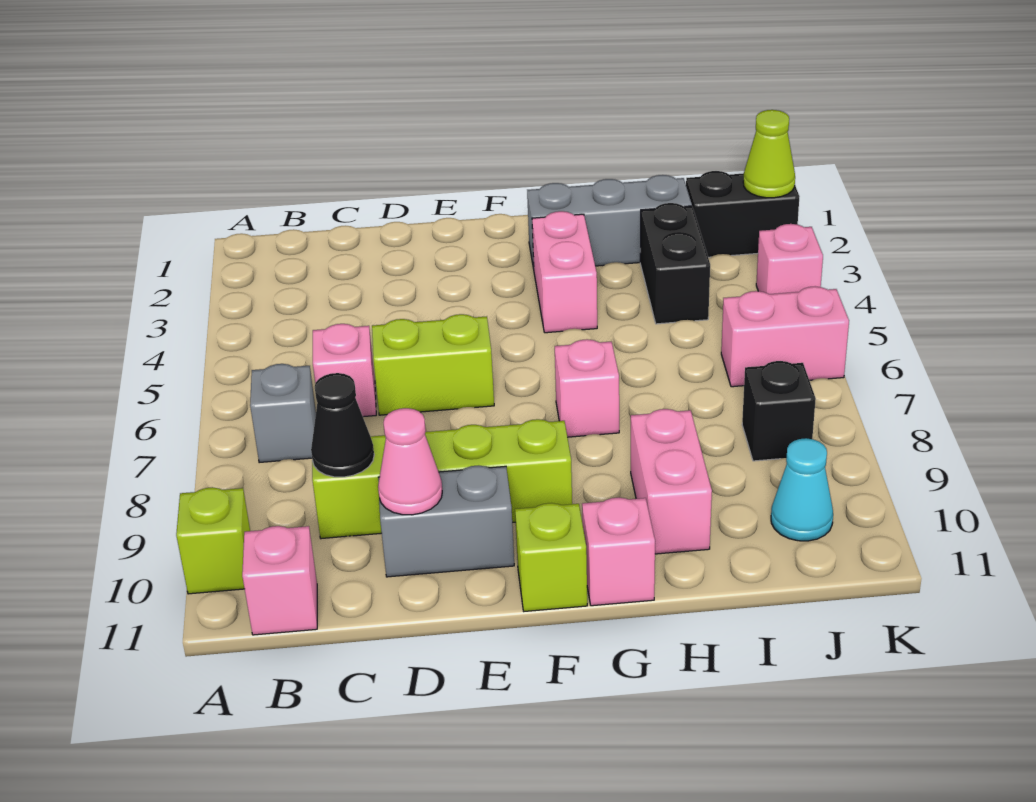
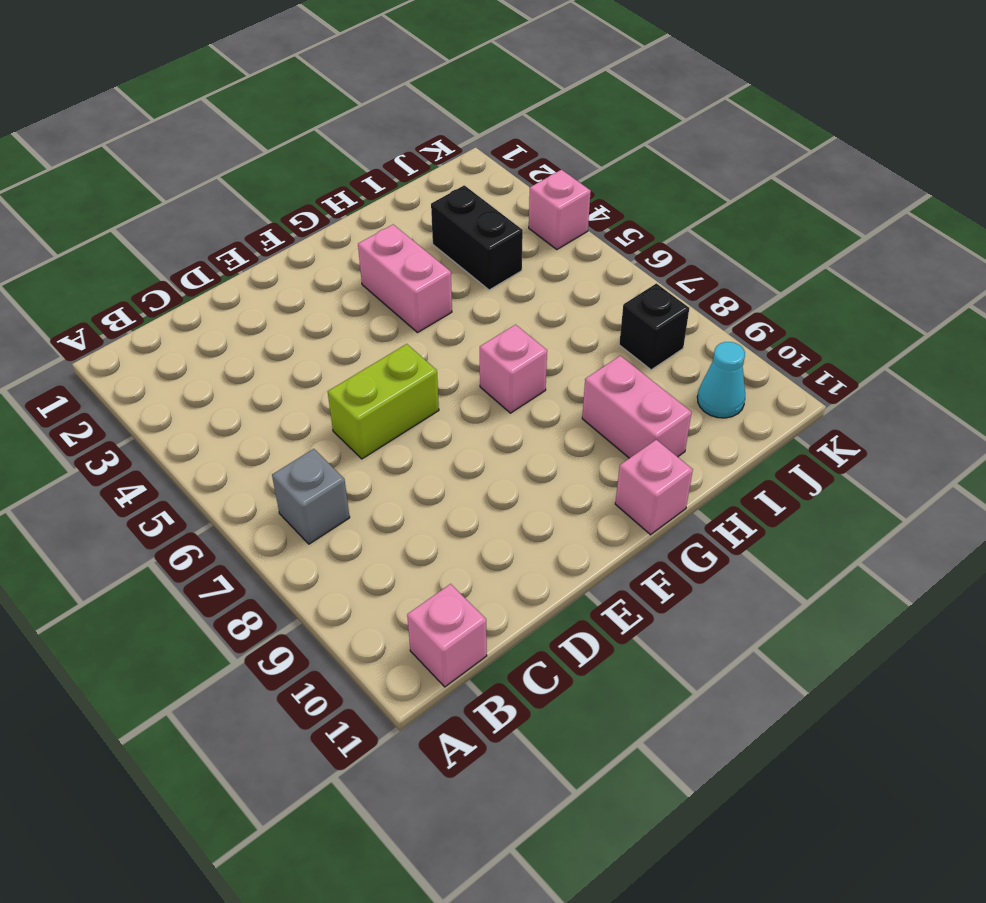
none -> lime 1x1 brick [176,487,250,594]
none -> pink 1x1 brick [313,324,376,417]
none -> lime 1x4 brick [312,419,572,539]

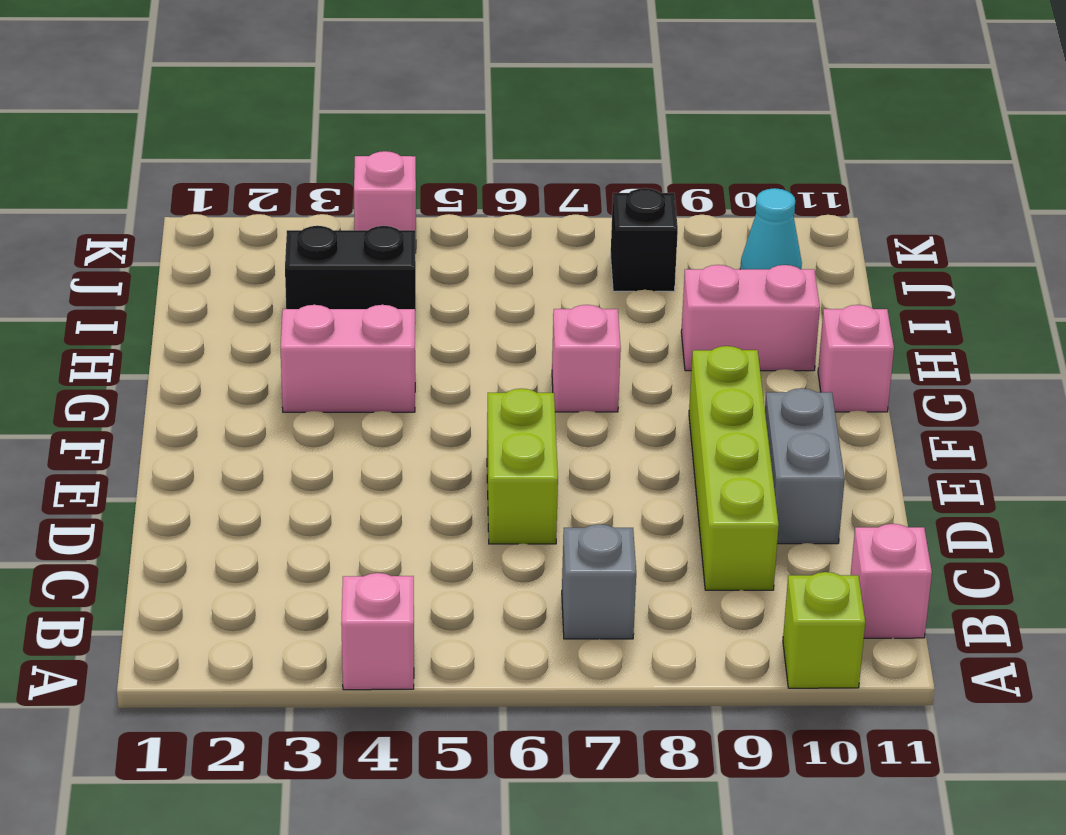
pink 1x1 brick [341,573,414,690] -> pink 1x1 brick moved to [313,324,376,417]
none -> lime 1x1 brick [515,503,587,611]
none -> grey 1x3 brick [527,175,692,269]
none -> black 1x2 brick [686,171,800,257]

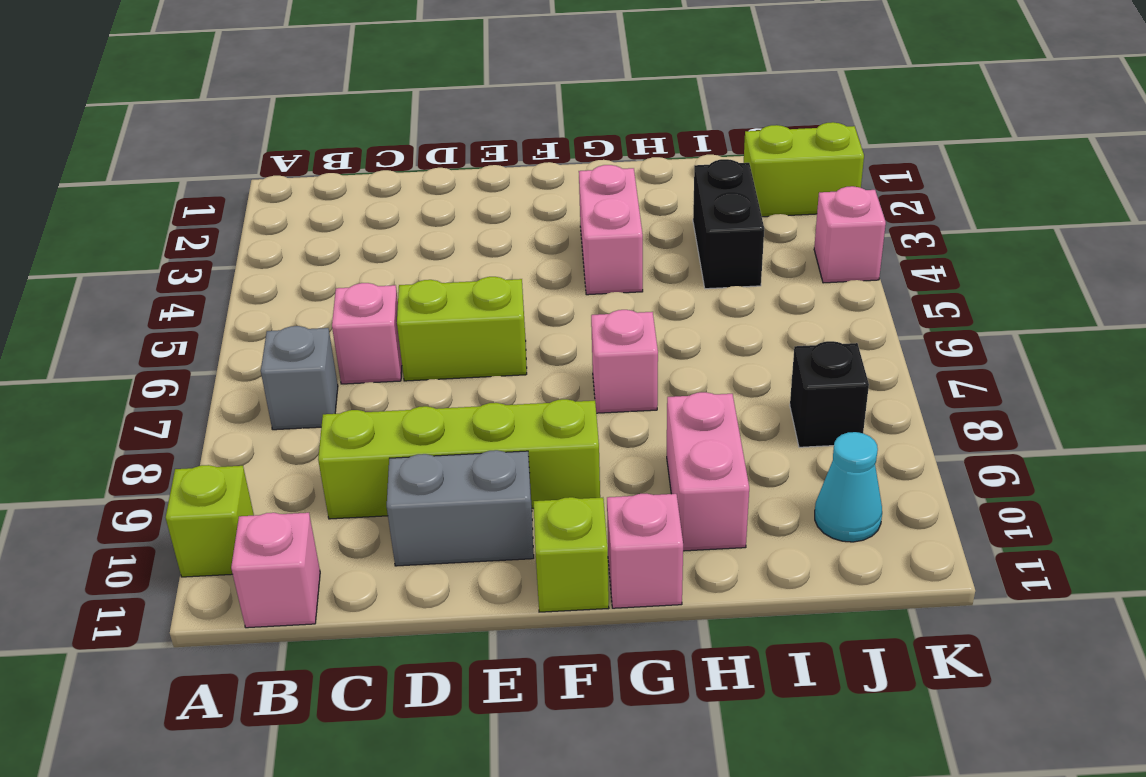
lime 1x2 brick [744,122,864,217] -> black 1x2 brick [686,171,800,257]
none -> grey 1x3 brick [527,175,692,269]
none -> pink 1x2 brick [721,287,849,387]
none -> black 1x1 cone [311,373,374,477]

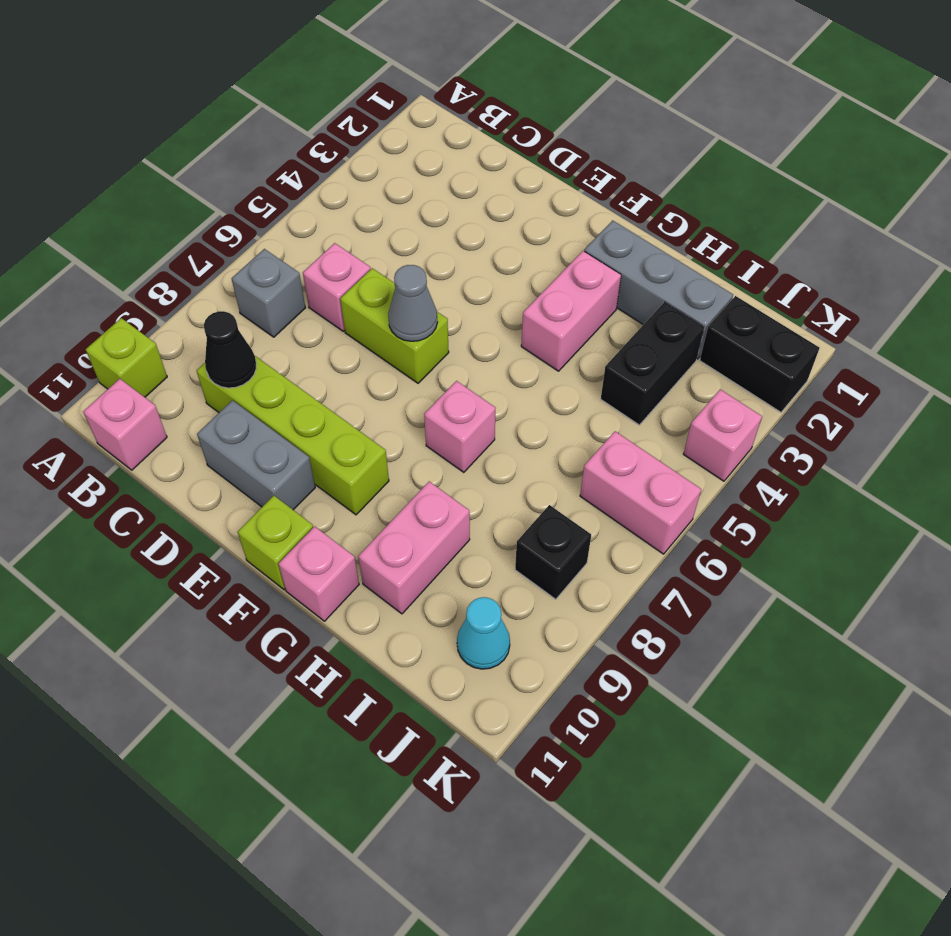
grey 1x1 cone [388,265,437,341] -> none
none -> pink 1x1 cone [378,408,442,515]
none -> lime 1x1 cone [743,110,795,198]

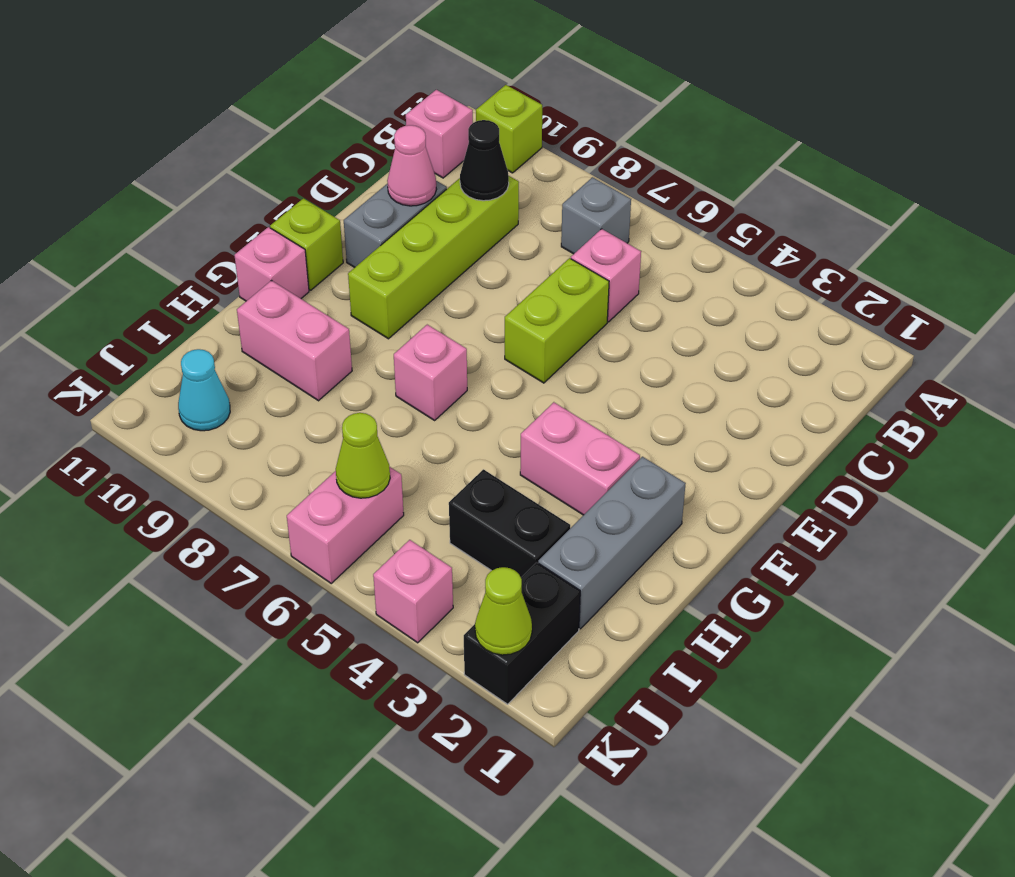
lime 1x1 cone [336,413,390,498] -> none
none -> black 1x1 brick [742,361,816,461]

